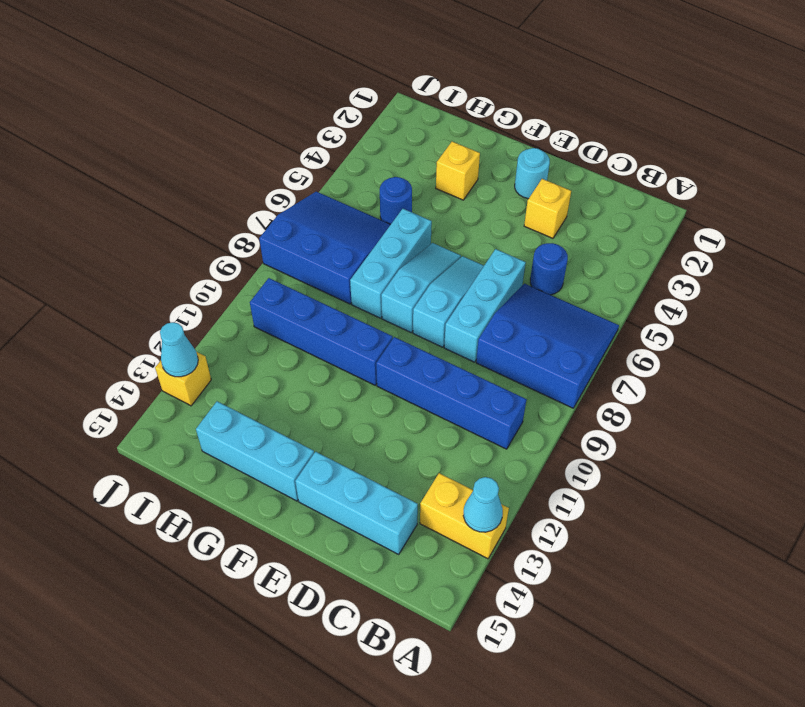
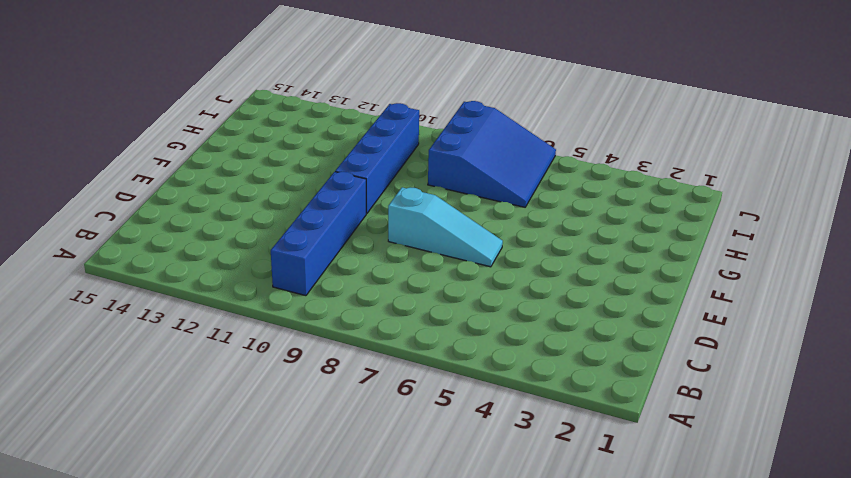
none -> blue 3x3 slope [476,284,619,408]
none -> yellow 1x2 brick [420,473,509,559]
none -> blue 1x1 round brick [530,243,568,295]

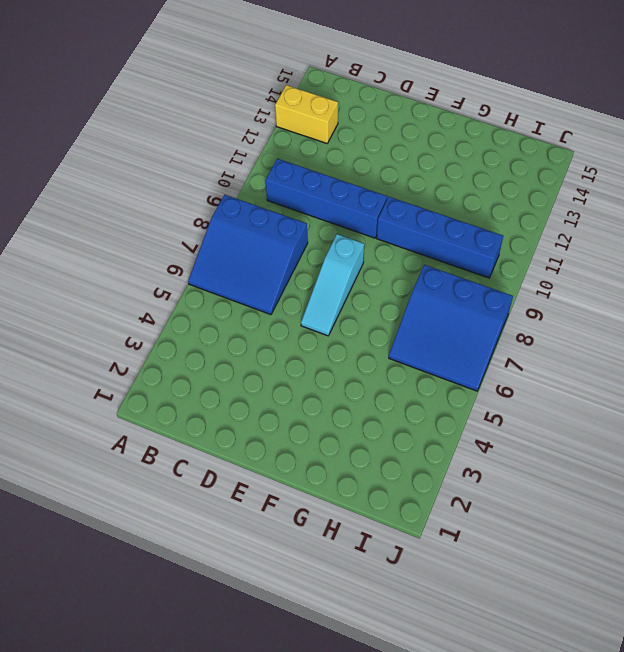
none -> blue 1x1 round brick [530,243,568,295]
none -> cyan 1x3 brick [295,452,418,554]
none -> yellow 1x1 brick [524,179,571,238]

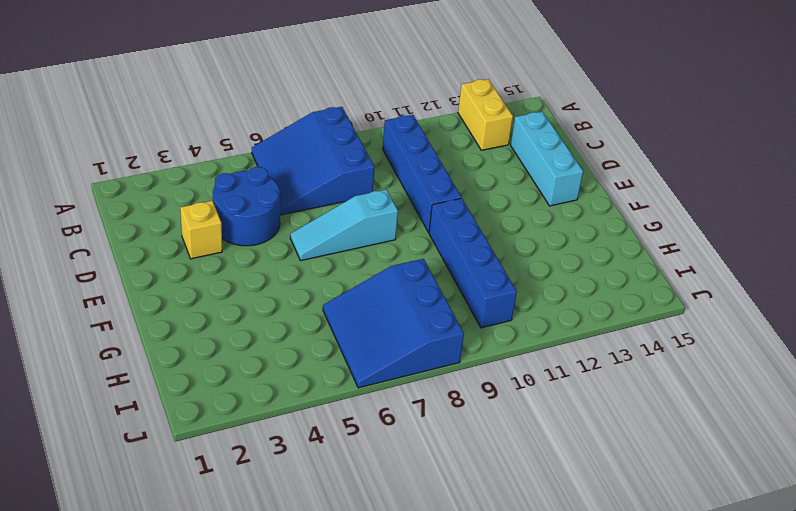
blue 2x2 round brick [213,167,280,246] -> blue 1x1 round brick [530,243,568,295]
none -> cyan 1x3 brick [444,249,526,362]
none -> cyan 1x1 round brick [515,148,550,199]
none -> cyan 1x3 slope [381,243,461,332]

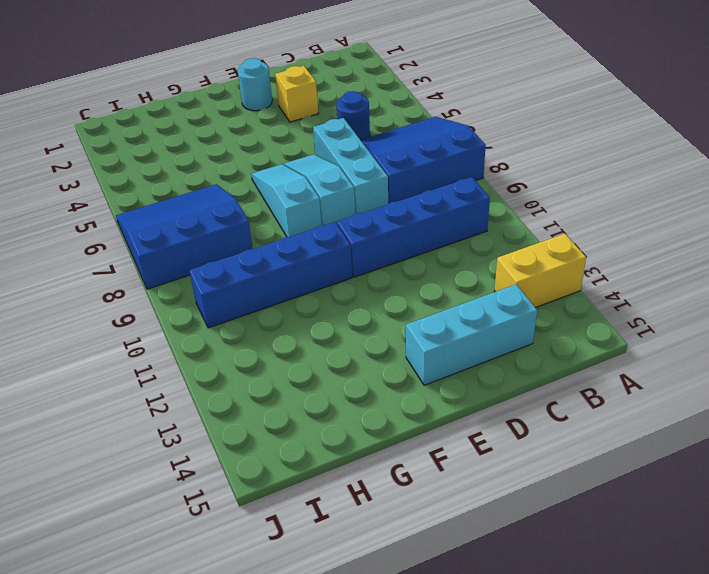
none -> cyan 1x3 brick [196,401,314,501]
none -> yellow 1x1 brick [436,142,480,200]
none -> cyan 1x3 brick [350,209,432,318]

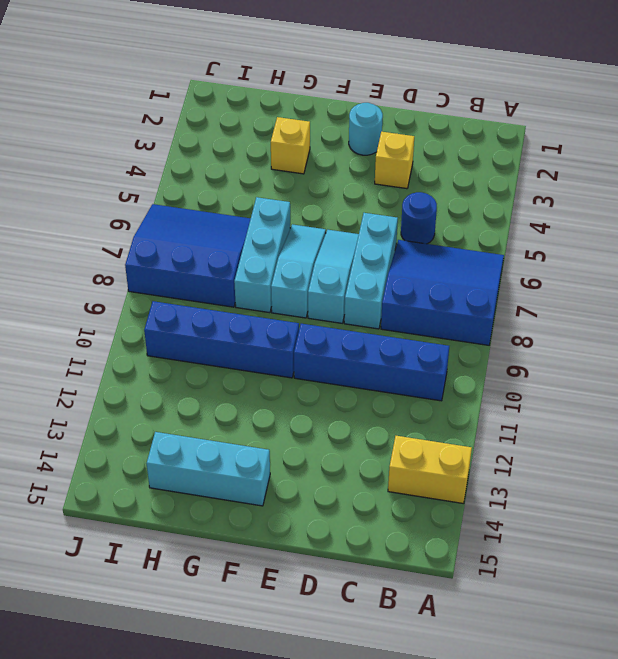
none -> cyan 1x3 brick [295,452,418,554]
none -> blue 1x1 round brick [380,177,412,224]
none -> yellow 1x1 brick [155,352,211,406]

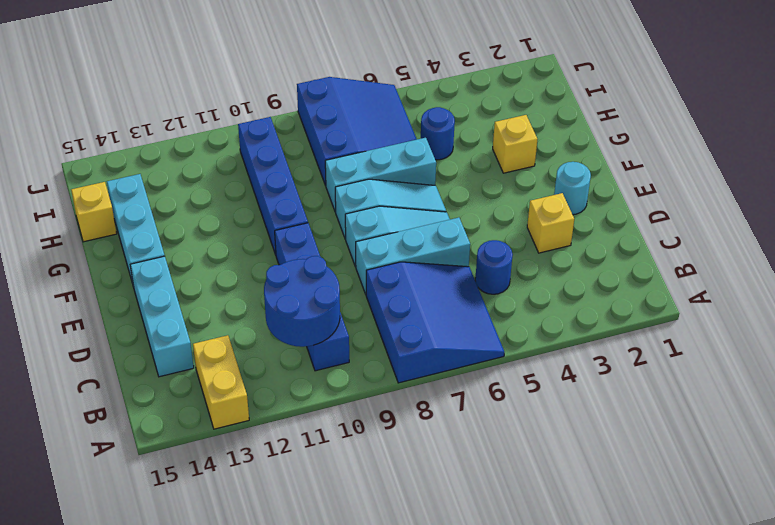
blue 2x2 round brick [264,256,340,347] -> none
yellow 1x1 brick [71,182,117,242] -> yellow 1x1 brick moved to [155,352,211,406]
none -> cyan 1x1 cone [463,477,503,532]
none -> cyan 1x1 cone [160,322,198,377]

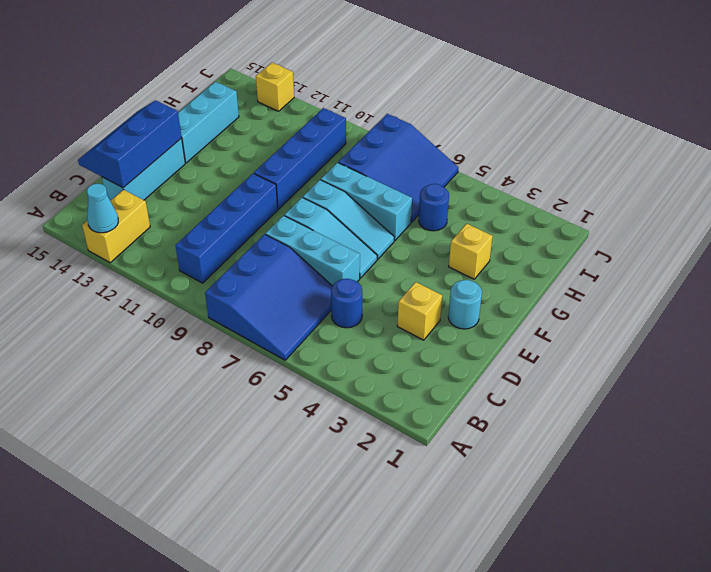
blue 2x3 slope [78,100,182,188] -> none
none -> cyan 1x1 cone [160,322,198,377]

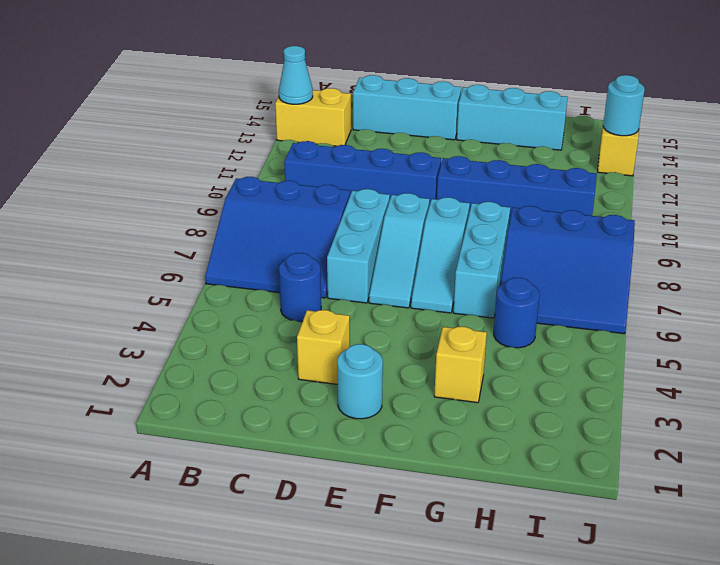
cyan 1x1 round brick [603,75,645,136] -> cyan 1x1 cone [160,322,198,377]

